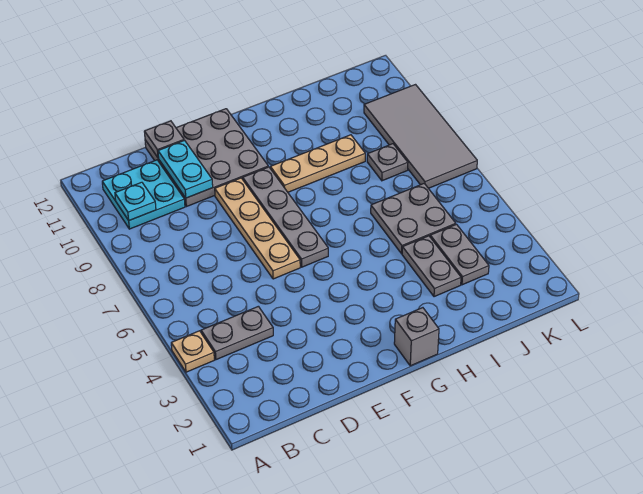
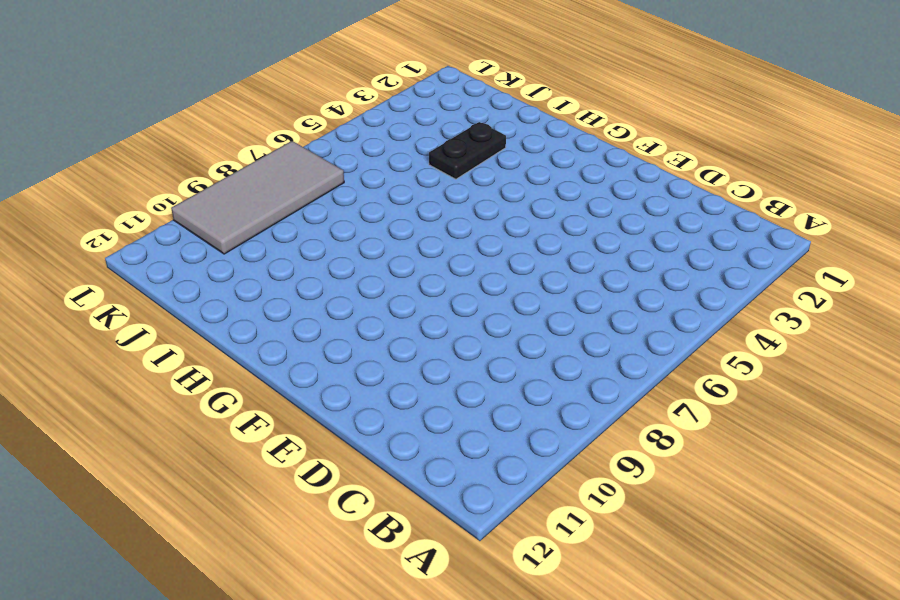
black 1x2 plate [429,122,506,179] -> grey 1x2 plate [402,236,461,297]
none -> tan 1x1 plate [171,331,214,372]
none -> grey 1x2 plate [201,306,273,360]
none -> cyan 2x2 plate [102,160,185,229]

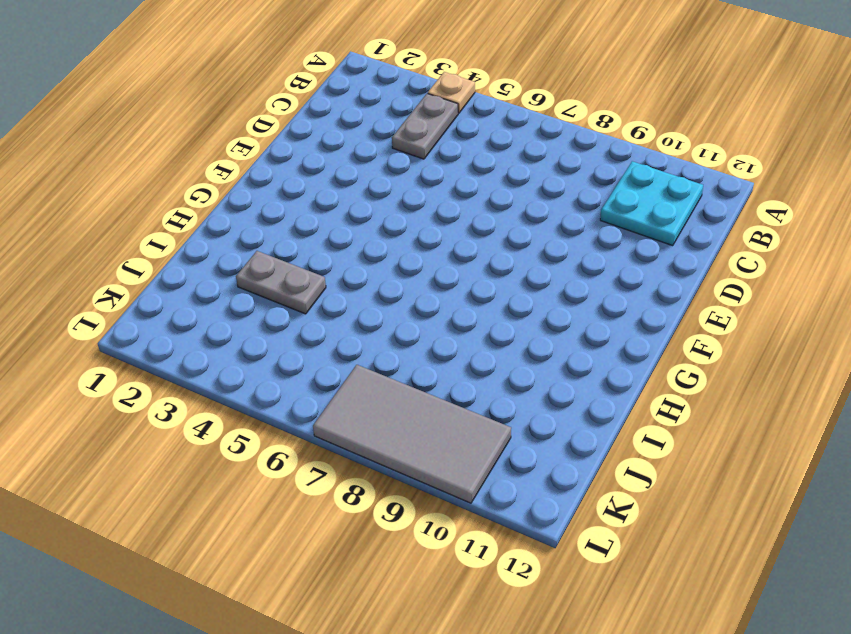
none -> grey 3x3 plate [145,109,268,207]
none -> tan 1x4 plate [215,178,300,279]
none -> grey 1x4 plate [243,167,328,267]

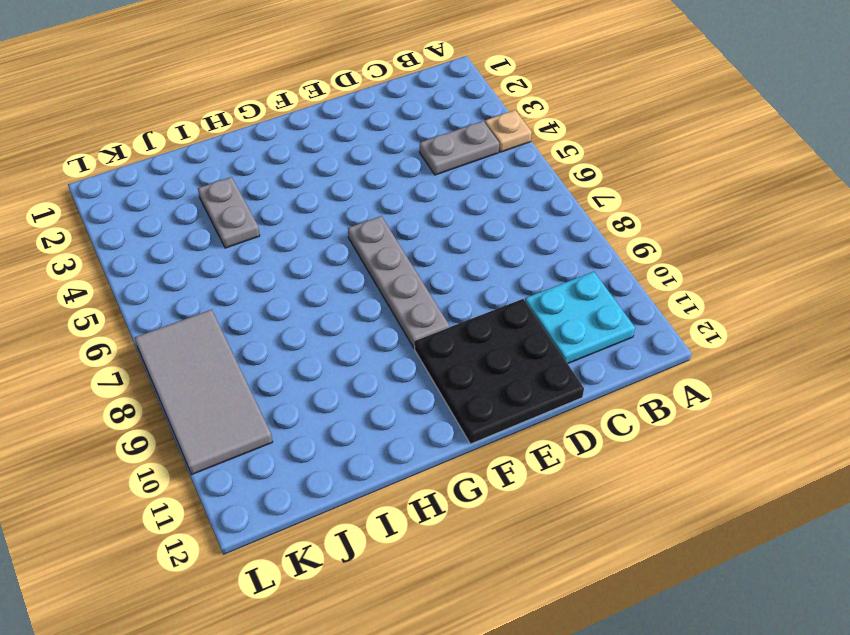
black 3x3 plate [415,299,584,444] -> grey 3x3 plate [145,109,268,207]
none -> tan 1x4 plate [215,178,300,279]
none -> grey 1x1 brick [394,308,439,366]
none -> tan 1x3 plate [270,135,365,192]

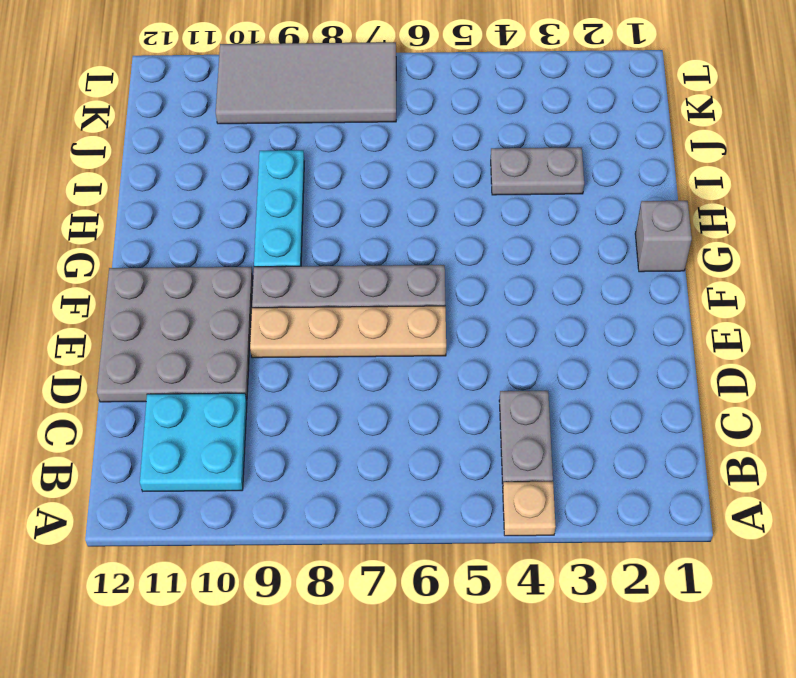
cyan 1x3 plate [254,150,304,267] -> tan 1x3 plate [270,135,365,192]
none -> grey 2x2 plate [371,183,456,254]
none -> grey 1x2 plate [430,224,489,285]
none -> grey 1x1 plate [367,144,408,181]

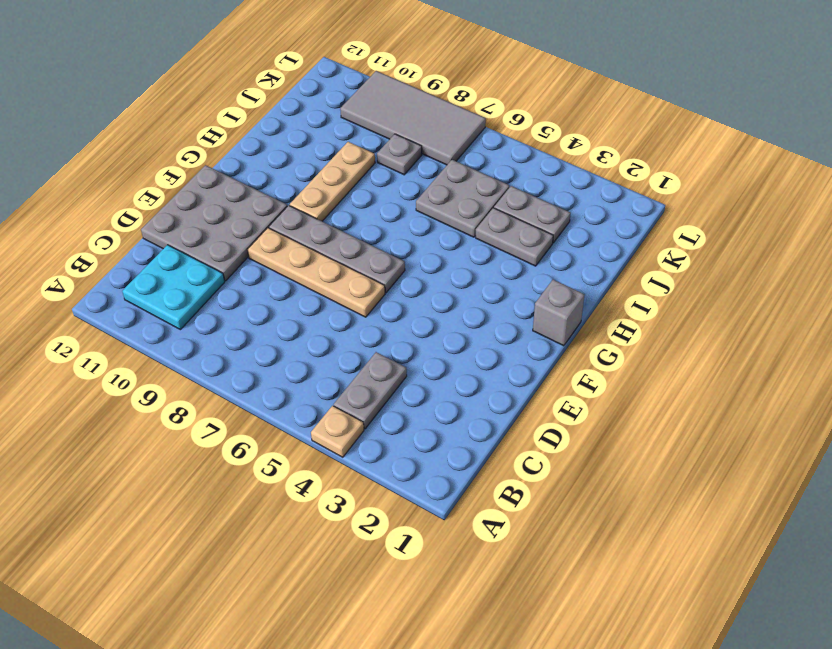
none -> cyan 1x1 plate [115,182,156,221]
none -> cyan 1x2 plate [158,140,213,198]
none -> grey 1x1 plate [144,121,184,158]

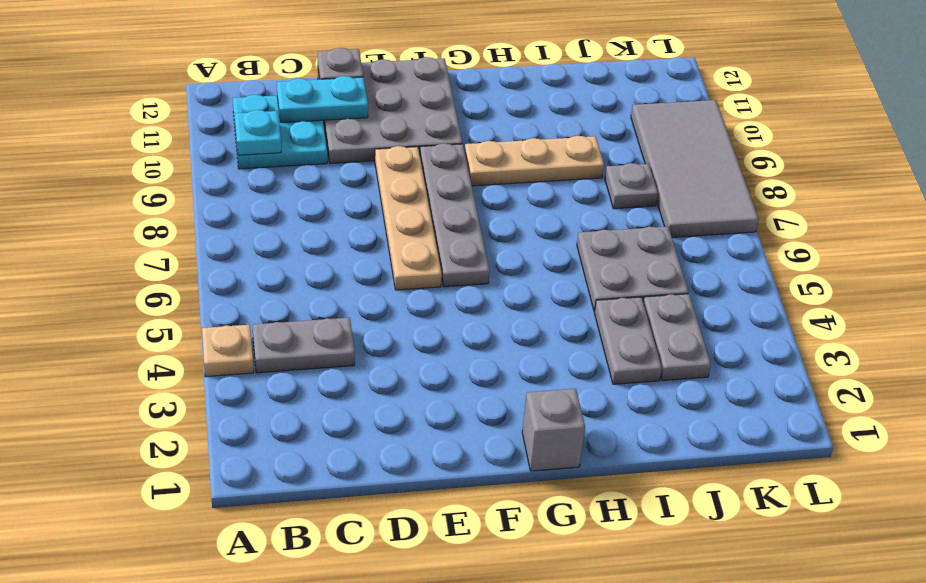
cyan 1x2 plate [277,76,368,123] -> cyan 1x2 plate turned to [158,140,213,198]

